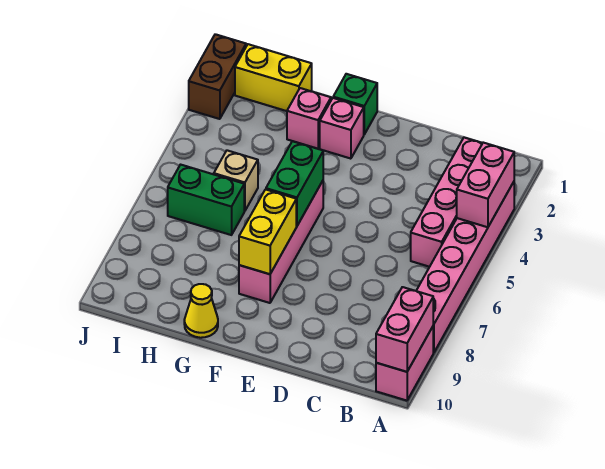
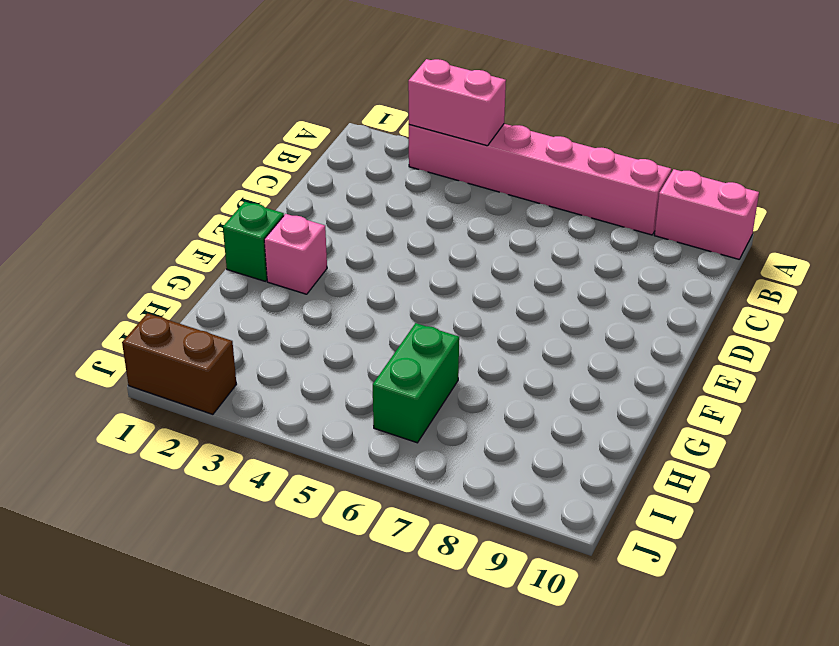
none -> pink 1x4 brick [411,137,482,267]
none -> pink 1x4 brick [239,181,323,303]
none -> pink 1x1 brick [287,88,331,149]

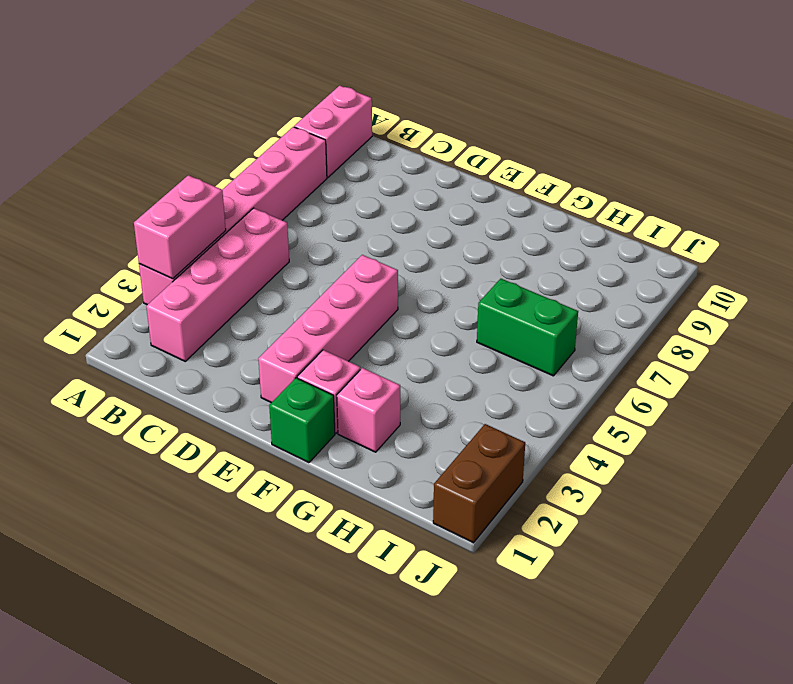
pink 1x4 brick [258,255,398,403] -> pink 1x4 brick moved to [239,181,323,303]
none -> yellow 1x1 cone [184,284,218,338]
none -> yellow 1x2 brick [235,44,312,111]
none -> tan 1x1 brick [214,150,258,211]

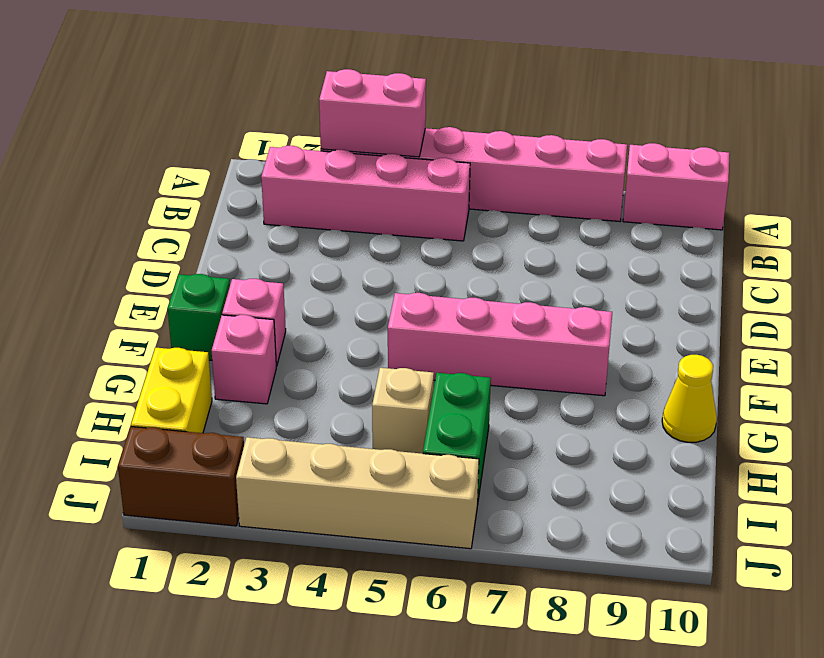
tan 1x4 brick [236,437,479,549] -> none
none -> pink 1x2 brick [376,287,433,372]
none -> green 1x2 brick [266,141,323,226]
none -> yellow 1x2 brick [239,189,296,274]

